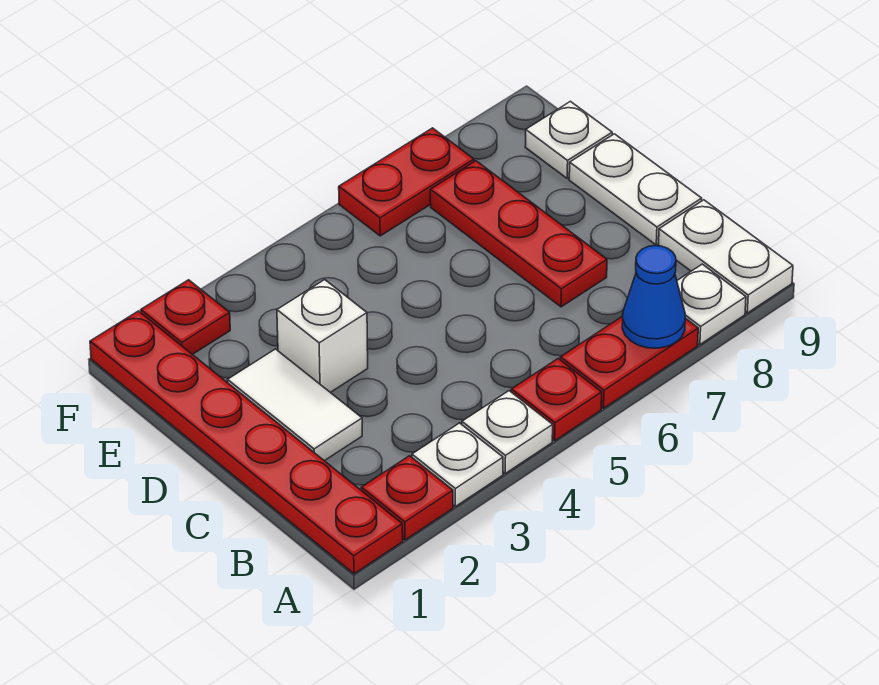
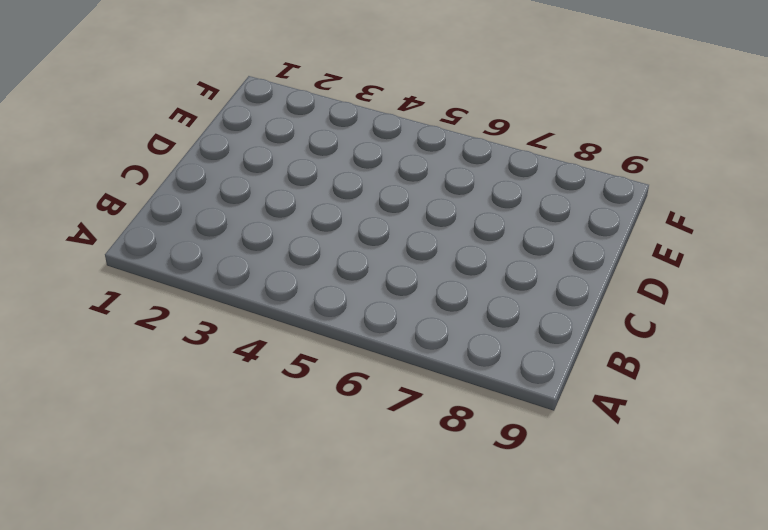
none -> red 1x6 plate [90,311,403,574]
none -> red 1x1 plate [361,456,453,540]
none -> white 1x1 plate [412,423,503,507]

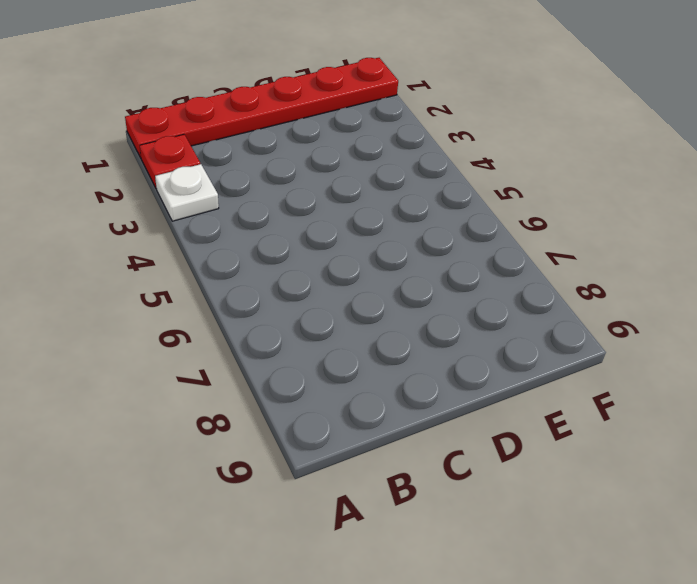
none -> white 1x1 plate [462,391,553,473]
none -> red 1x1 plate [511,359,602,441]
none -> red 1x2 plate [560,316,698,408]

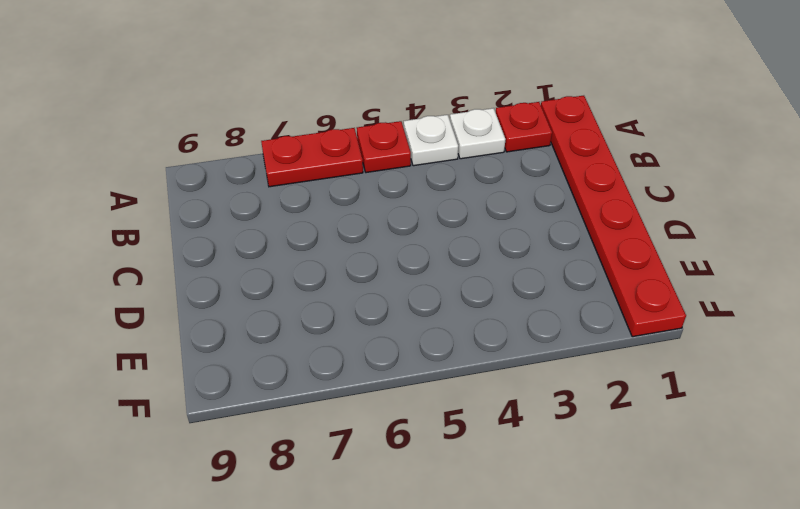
none -> white 1x1 plate [677,264,746,344]
none -> white 1x2 plate [659,200,793,313]
none -> white 1x2 tile [228,349,362,461]

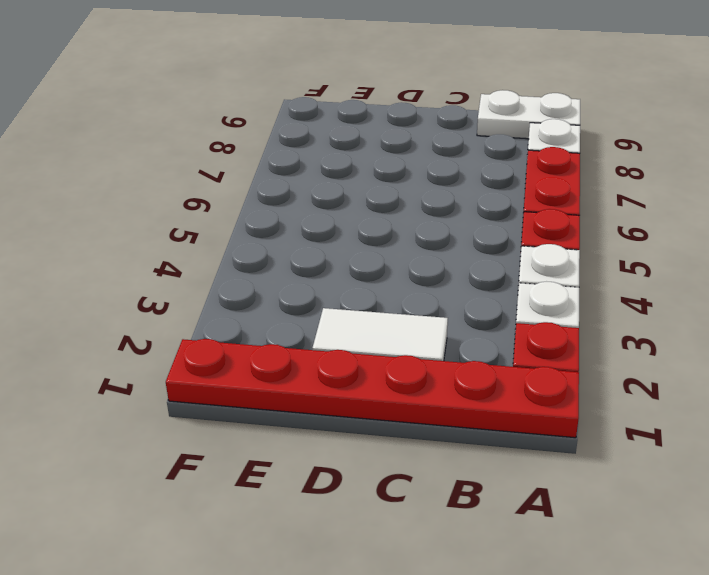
none -> red 1x3 plate [430,161,607,307]
none -> white 1x2 plate [569,134,702,245]
none -> white 1x1 brick [277,280,368,392]

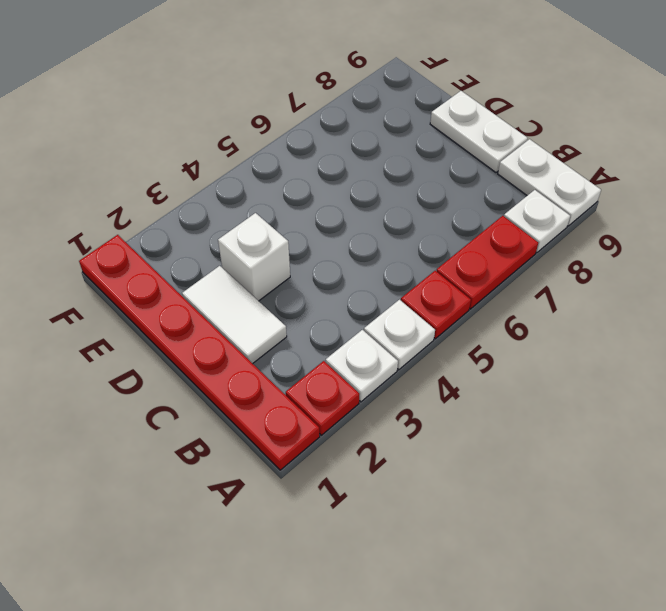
none -> red 1x3 plate [430,161,607,307]
none -> white 1x1 plate [525,101,612,178]
none -> red 1x1 plate [141,280,230,354]

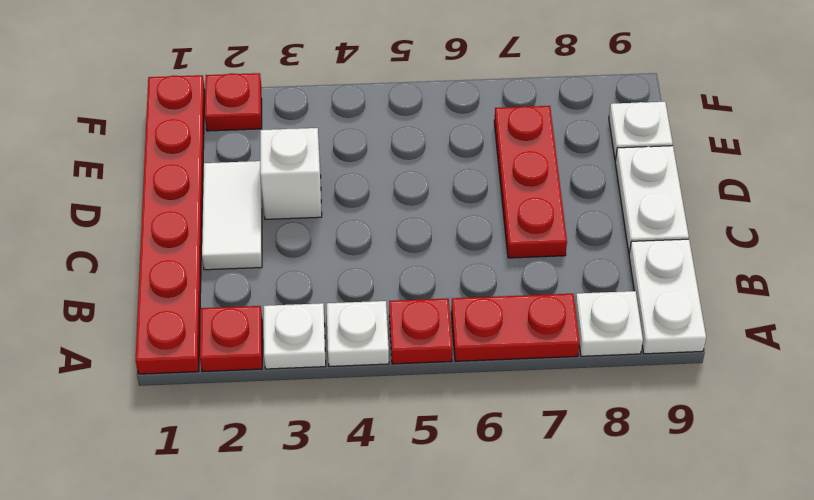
none -> red 1x2 plate [339,128,474,236]
none -> blue 1x1 cone [622,246,685,348]

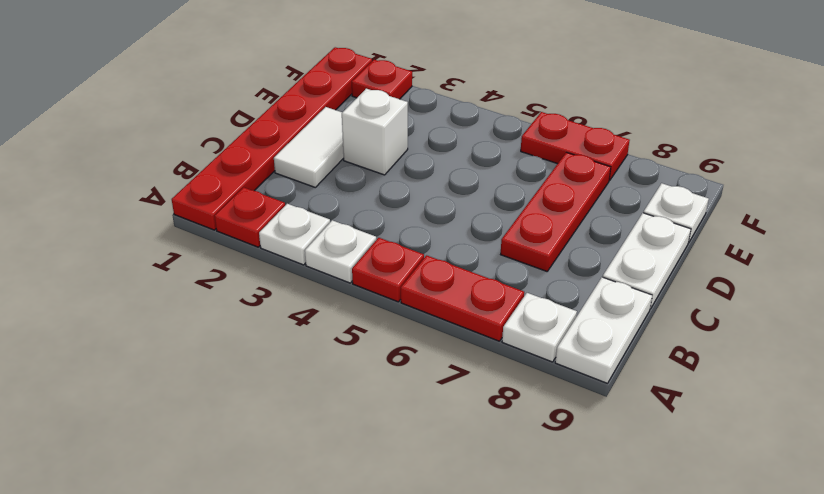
none -> blue 1x1 cone [622,246,685,348]

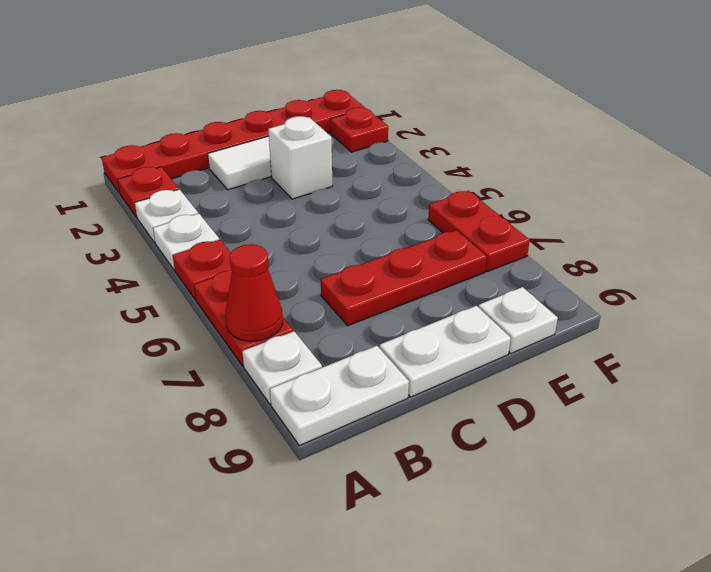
red 1x1 cone [225,244,283,341] -> blue 1x1 cone [622,246,685,348]

